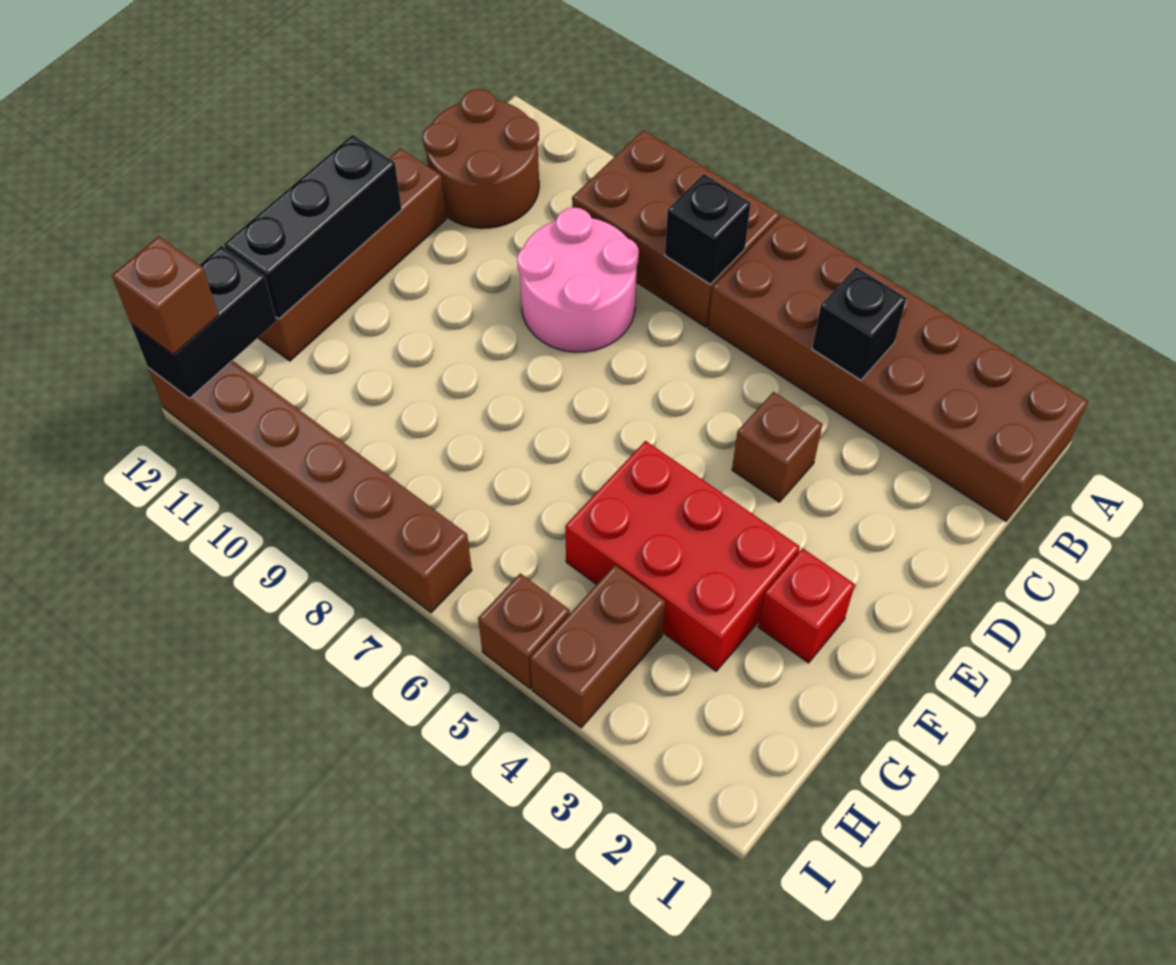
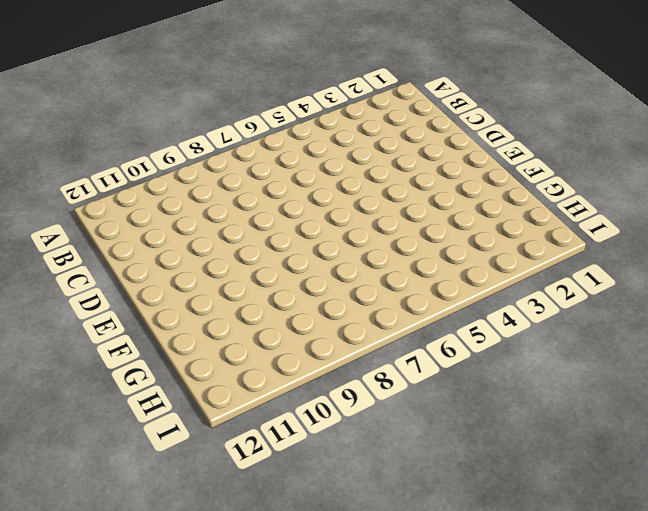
none -> brown 2x6 brick [708,215,1088,521]
none -> brown 2x3 brick [572,130,780,327]
none -> brown 2x2 round brick [423,89,539,228]

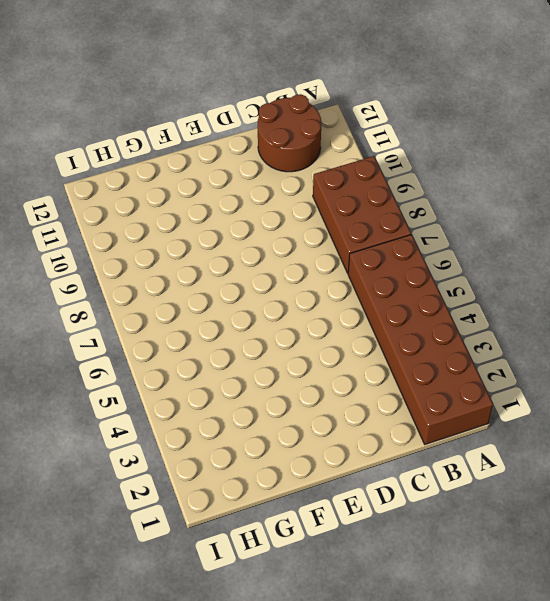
none -> pink 2x2 round brick [517,208,639,352]
none -> brown 1x1 brick [732,392,823,502]
none -> brown 1x4 brick [258,148,446,361]

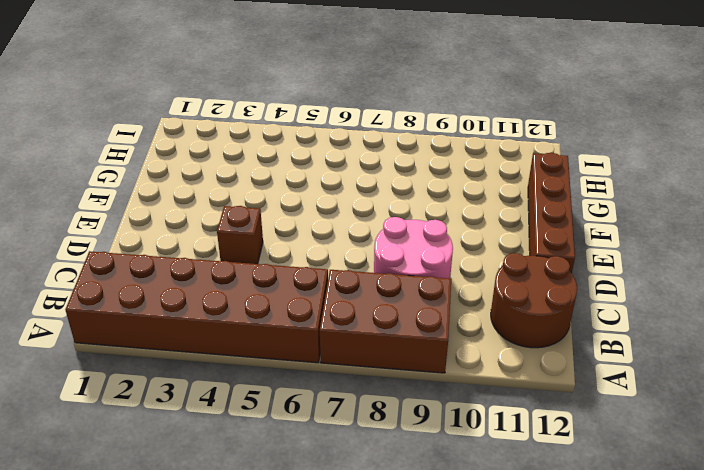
none -> red 1x1 brick [758,548,855,663]
none -> red 2x3 brick [565,441,800,671]
none -> brown 1x2 brick [530,565,665,728]

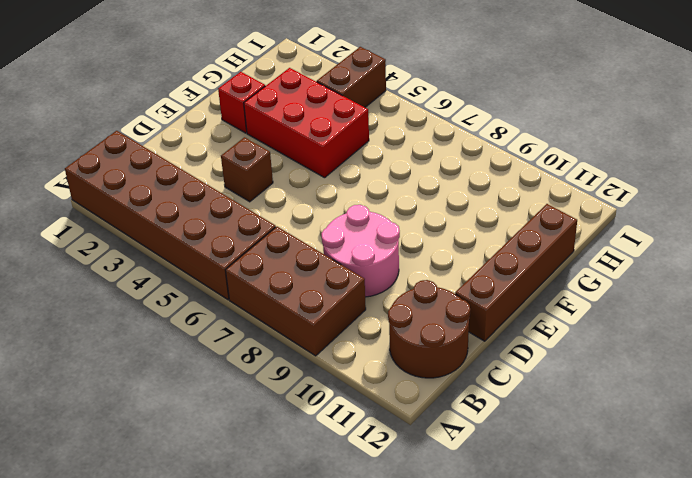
none -> brown 1x1 brick [478,573,570,688]
none -> brown 1x6 brick [148,360,472,613]
none -> black 1x1 brick [812,267,906,380]

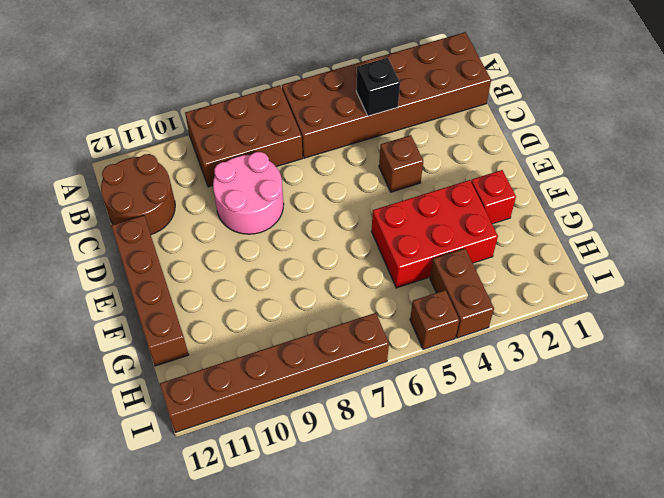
none -> black 1x1 brick [665,174,751,284]
none -> black 1x3 brick [224,135,402,319]
none -> black 1x2 brick [131,246,277,398]

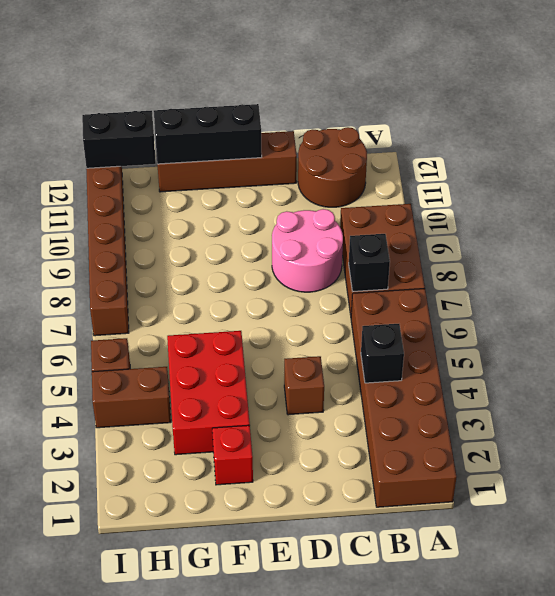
none -> brown 1x1 brick [112,236,218,355]

